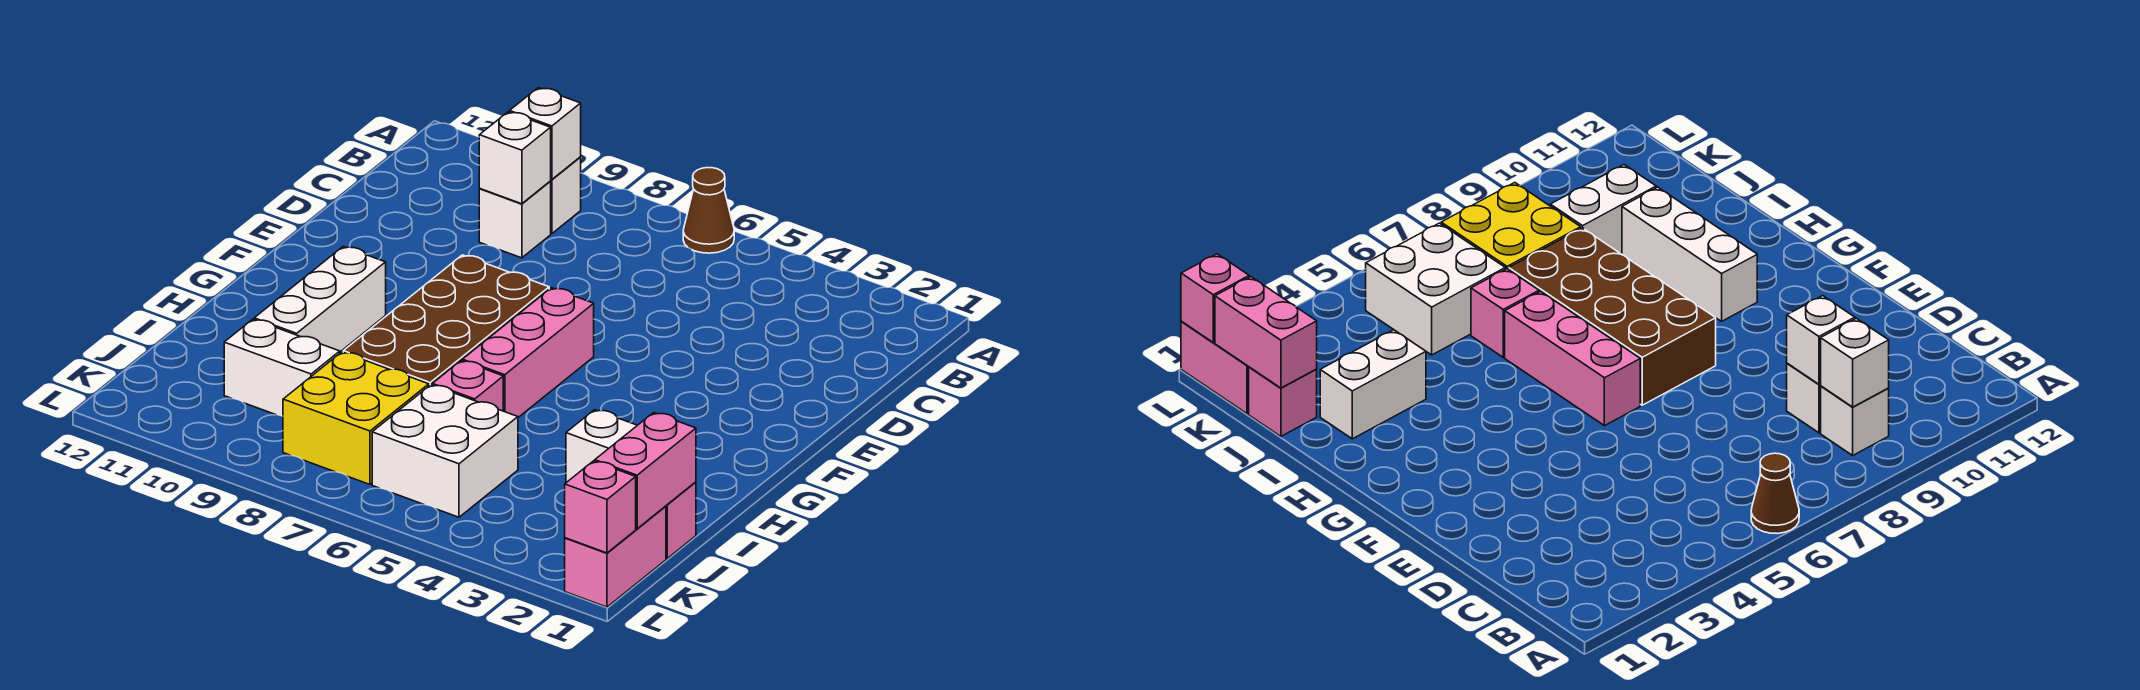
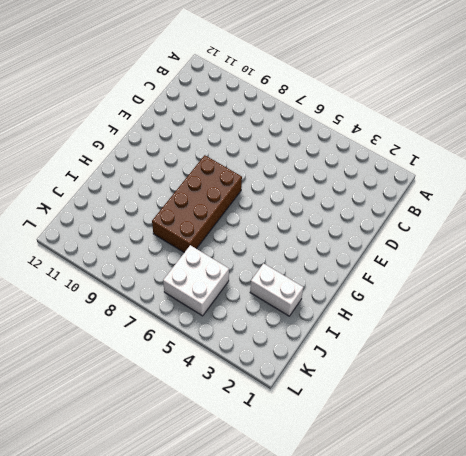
none -> brown 1x1 cone [683,168,734,253]
none -> white 1x1 brick [550,157,581,234]
none -> white 1x1 brick [479,182,551,258]

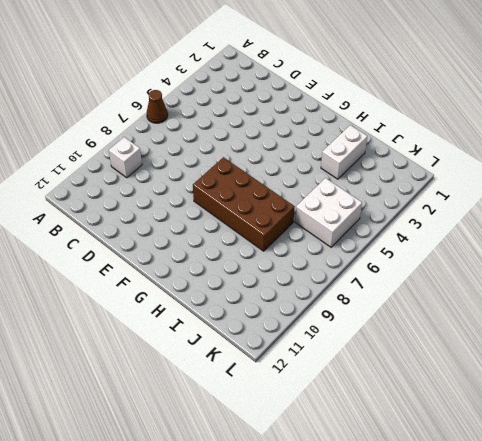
none -> white 1x1 brick [479,182,551,258]
none -> pink 1x3 brick [463,288,594,417]
none -> white 1x3 brick [254,246,386,352]

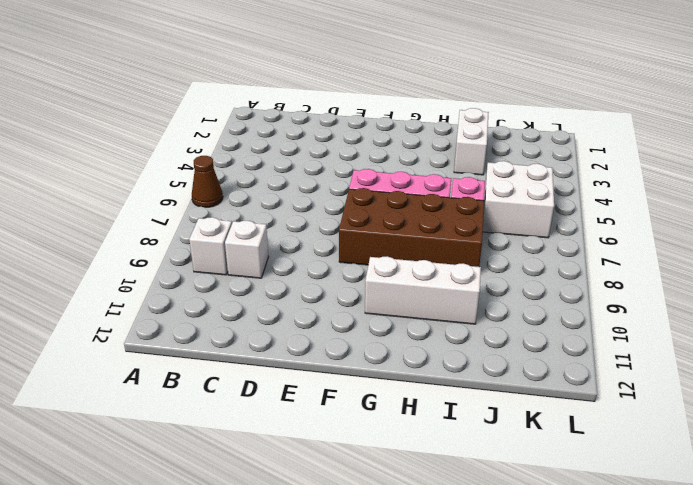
none -> pink 1x1 brick [666,482,696,558]
none -> yellow 2x2 brick [283,352,429,485]
none -> white 1x2 brick [224,319,340,416]

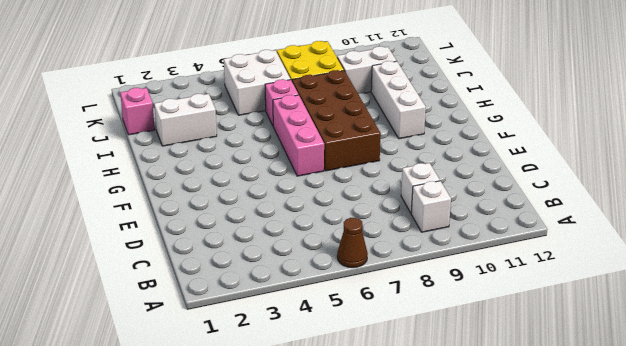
none -> pink 1x2 brick [565,506,666,607]
none -> white 1x1 brick [510,88,581,180]
none -> white 1x1 brick [479,112,551,204]

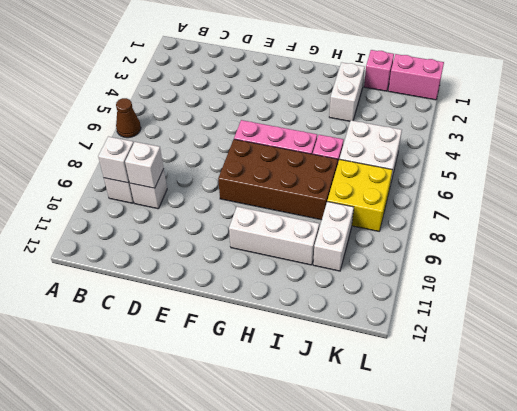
none -> pink 1x2 brick [595,413,696,529]
none -> pink 1x1 brick [565,461,636,553]

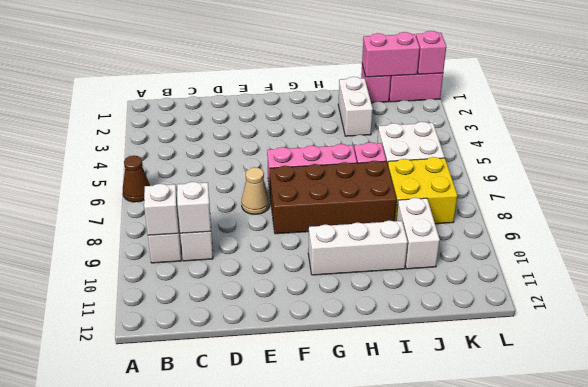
tan 1x1 cone [241,167,270,214] -> none

